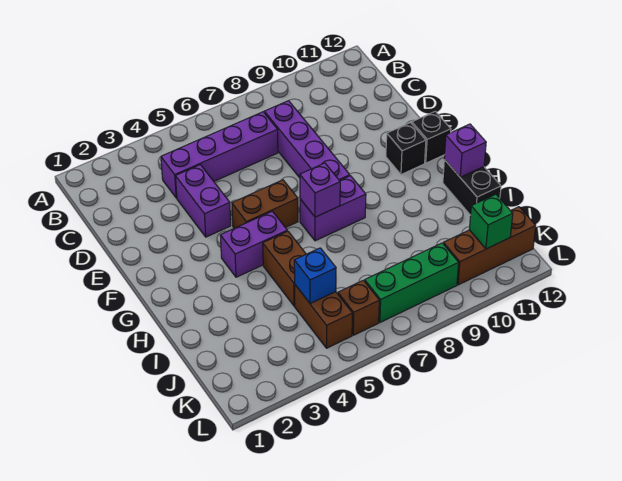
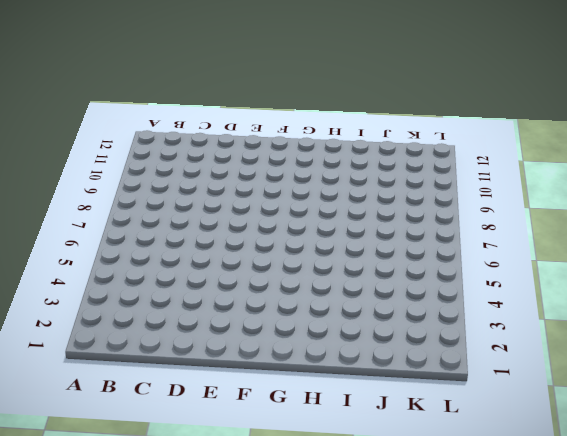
none -> purple 1x4 brick [161,112,278,198]
none -> purple 1x4 brick [264,101,350,181]
none -> purple 1x2 brick [175,165,231,237]

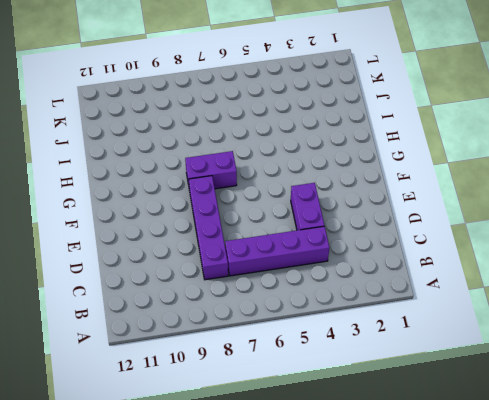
none -> brown 1x2 brick [232,180,298,228]
none -> black 1x1 brick [386,123,426,175]
none -> black 1x1 brick [412,111,451,163]

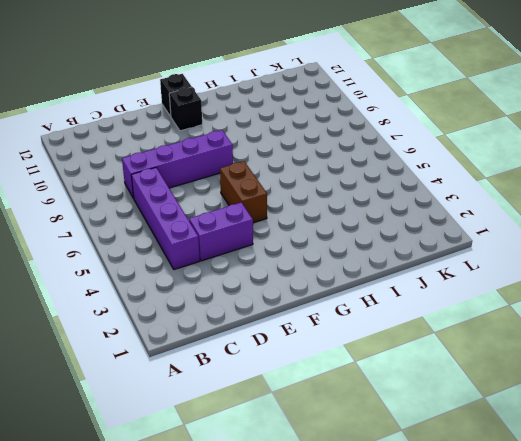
none -> purple 1x2 brick [220,211,287,277]
none -> purple 1x2 brick [300,176,366,241]
none -> brown 1x2 brick [263,231,306,306]

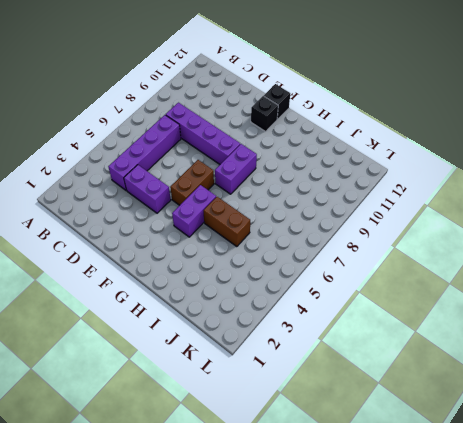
none -> black 1x2 brick [443,160,501,215]
none -> brown 1x2 brick [295,285,353,348]
none -> brown 1x1 brick [338,280,379,335]

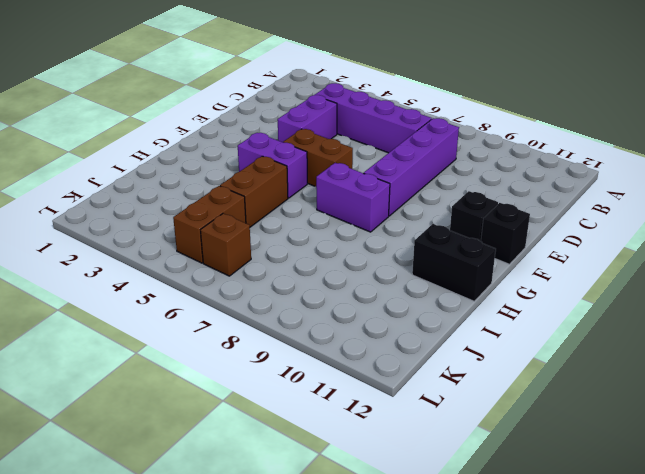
black 1x2 brick [412,224,496,301] -> black 1x2 brick turned to [443,160,501,215]
none -> green 1x3 brick [365,243,459,322]
none -> brown 1x3 brick [444,207,536,285]
none -> purple 1x1 brick [300,163,340,217]

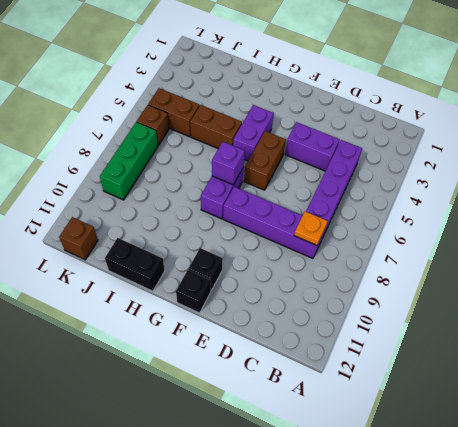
orange 1x1 plate [294,211,328,245] -> none
brown 1x1 brick [59,217,98,260] -> brown 1x3 brick [444,207,536,285]
none -> purple 1x1 brick [444,124,486,177]
none -> blue 1x1 brick [294,248,336,304]
none -> green 1x1 brick [469,194,513,249]

